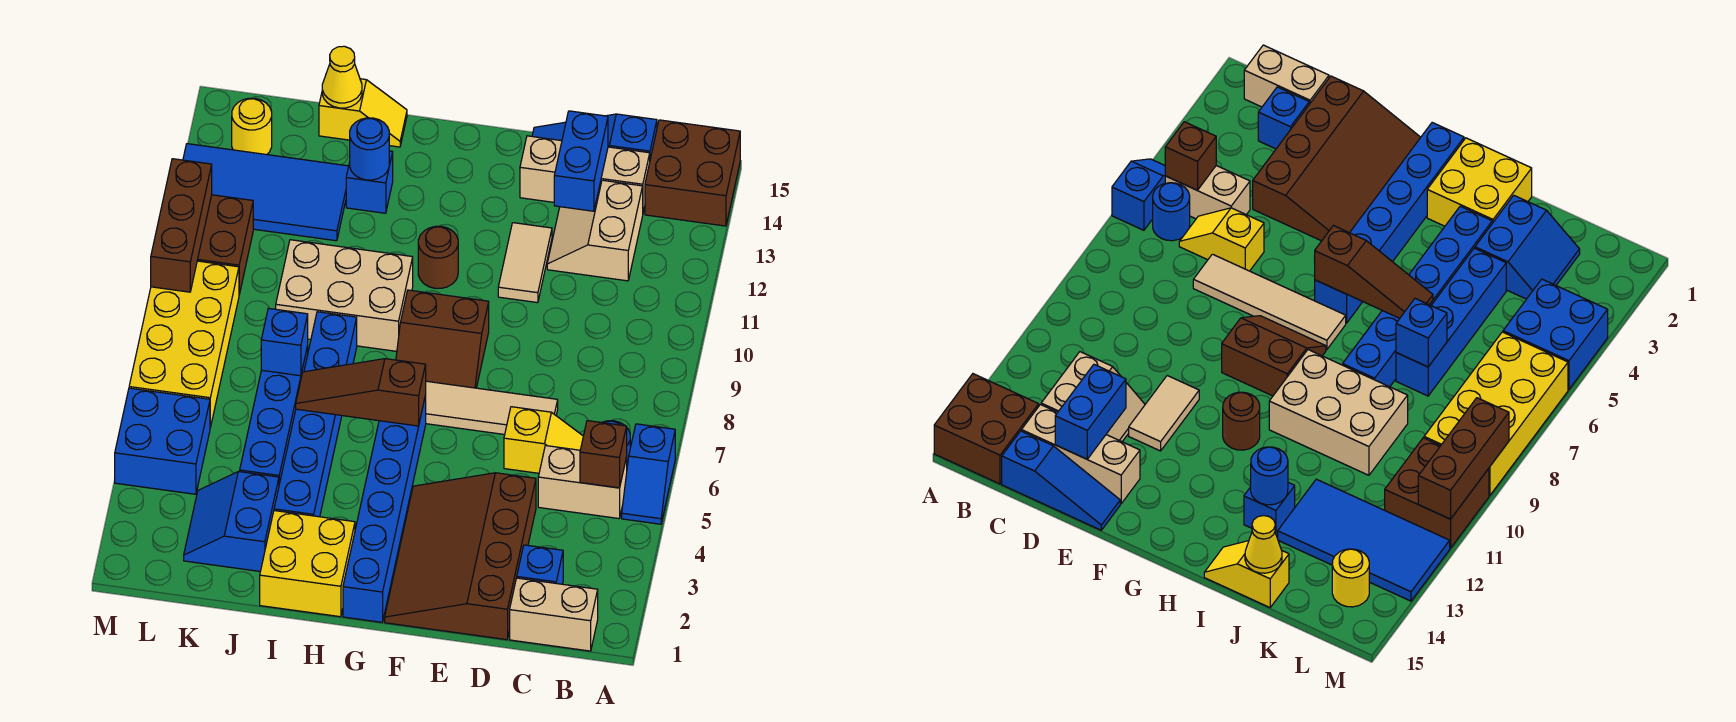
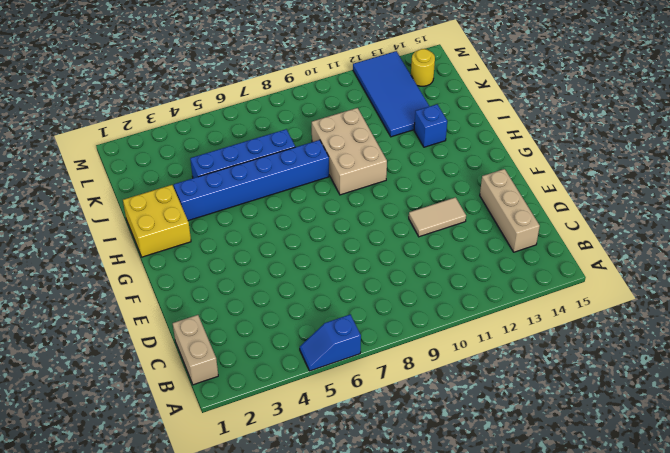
none -> brown 2x2 brick [645,120,740,226]
none -> tan 1x2 brick [538,446,627,518]
none -> blue 1x1 round brick [1153,183,1190,241]
none -> blue 1x1 brick [517,545,563,584]

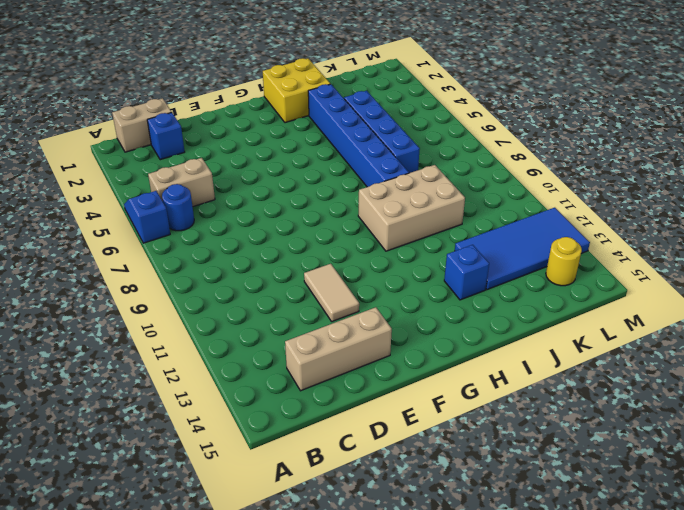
none -> brown 2x2 brick [645,120,740,226]
none -> yellow 1x2 slope [504,407,583,473]
none -> tan 2x2 slope [547,180,643,281]
none -> blue 1x3 slope [532,114,657,159]

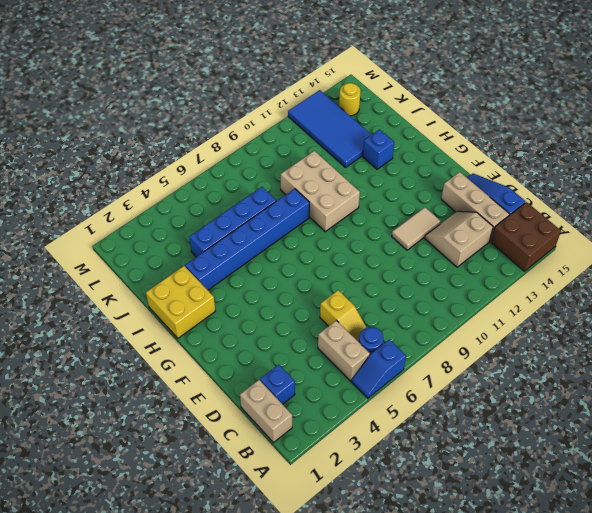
none -> brown 3x4 slope [385,473,536,640]
none -> tan 1x4 tile [426,381,558,435]
none -> brown 2x2 slope [396,290,489,388]
none -> blue 1x6 brick [343,395,426,622]

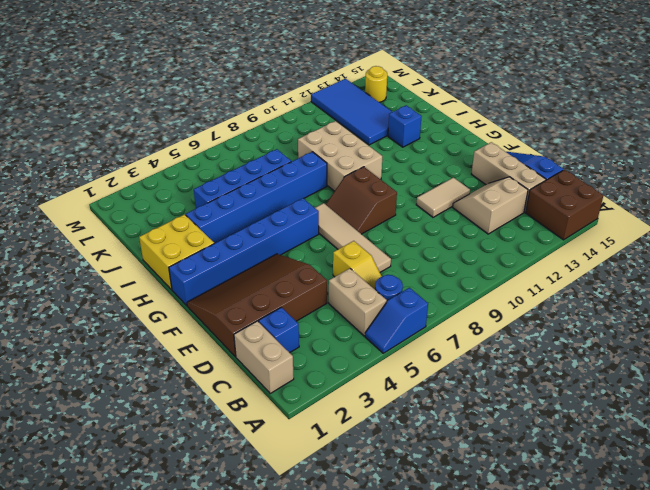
none -> brown 1x1 round brick [418,226,458,288]
none -> yellow 1x2 slope [319,79,407,147]
none -> blue 2x2 slope [184,472,279,571]
none -> blue 2x2 brick [115,388,210,494]

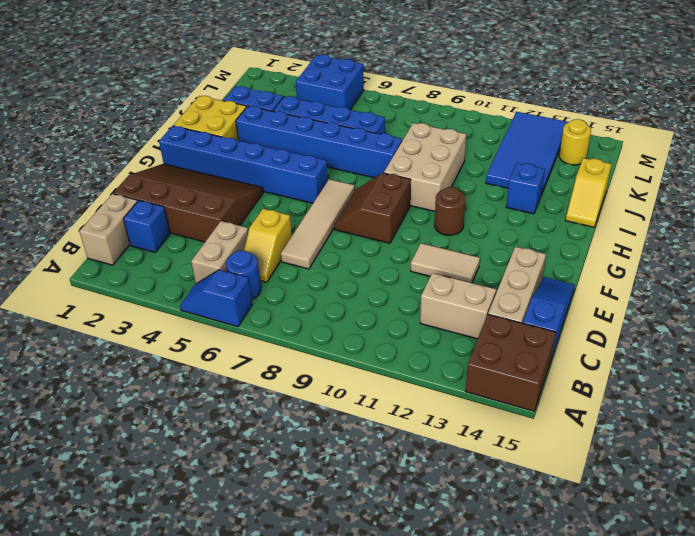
none -> yellow 2x4 brick [129,261,239,428]
none -> brown 2x2 brick [197,195,253,294]
none -> brown 1x1 brick [580,421,627,488]
none -> blue 1x2 brick [554,111,608,211]

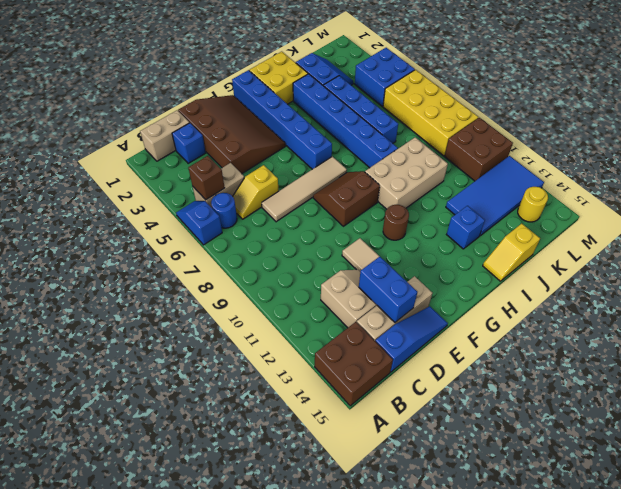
none -> brown 1x3 slope [296,359,426,426]
none -> blue 1x1 round brick [350,118,389,180]
none -> blue 1x1 brick [261,308,308,376]
none -> yellow 1x1 cone [322,46,362,108]

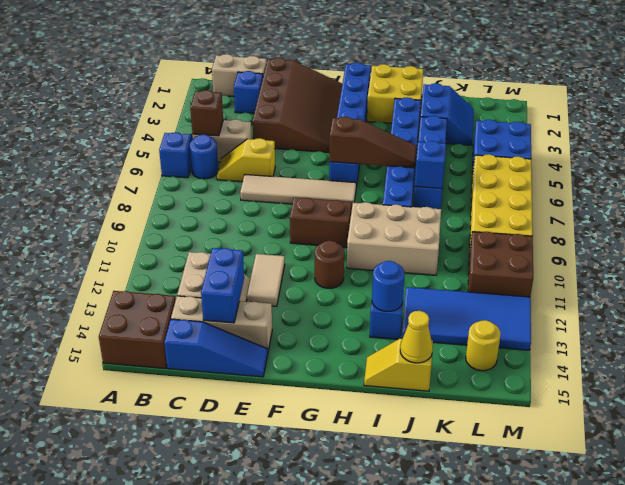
none -> brown 1x3 brick [151,159,212,292]

